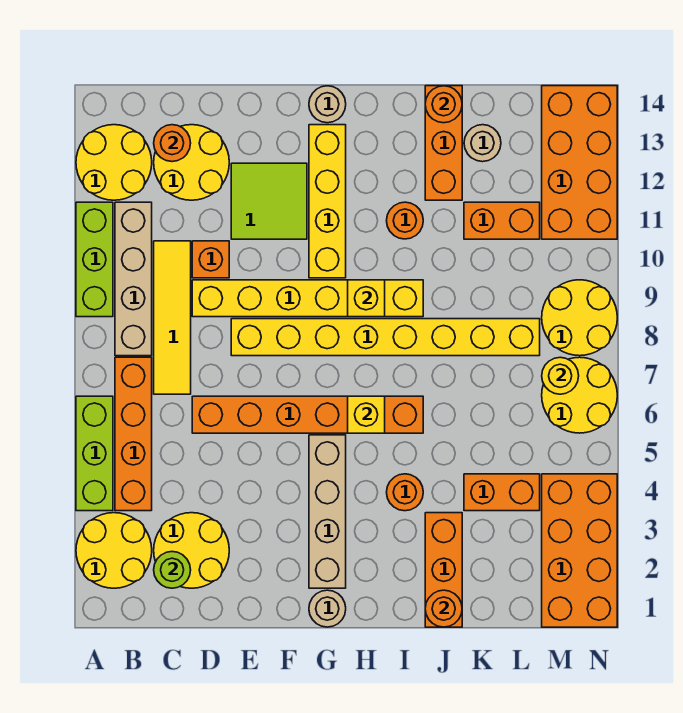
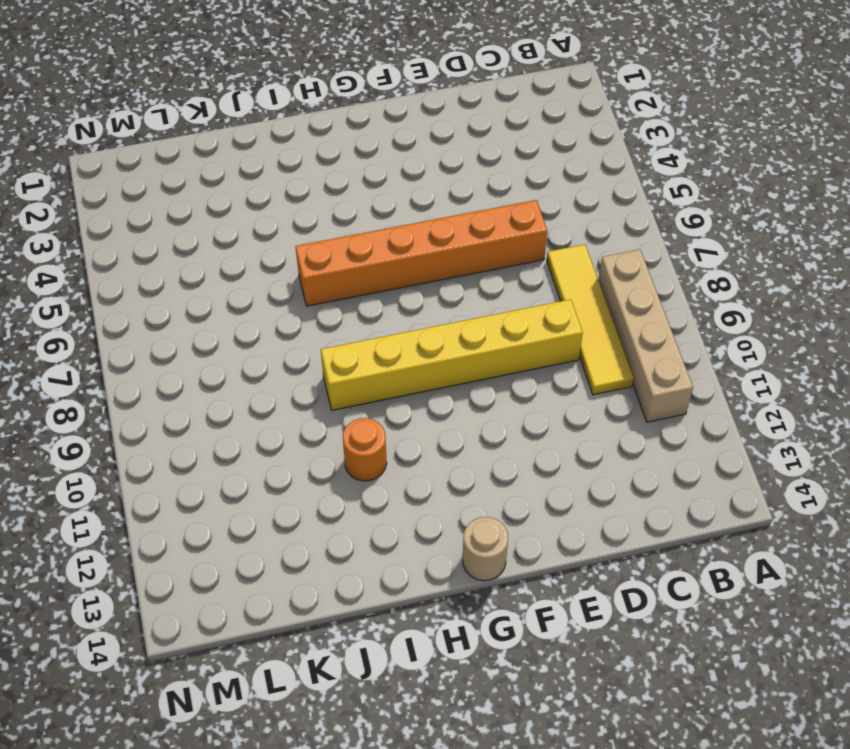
none -> yellow 2x2 round brick [76,513,152,588]
none -> lime 1x3 brick [76,396,113,511]
none -> lime 1x3 brick [76,202,113,317]
none -> yellow 2x2 round brick [76,125,152,200]

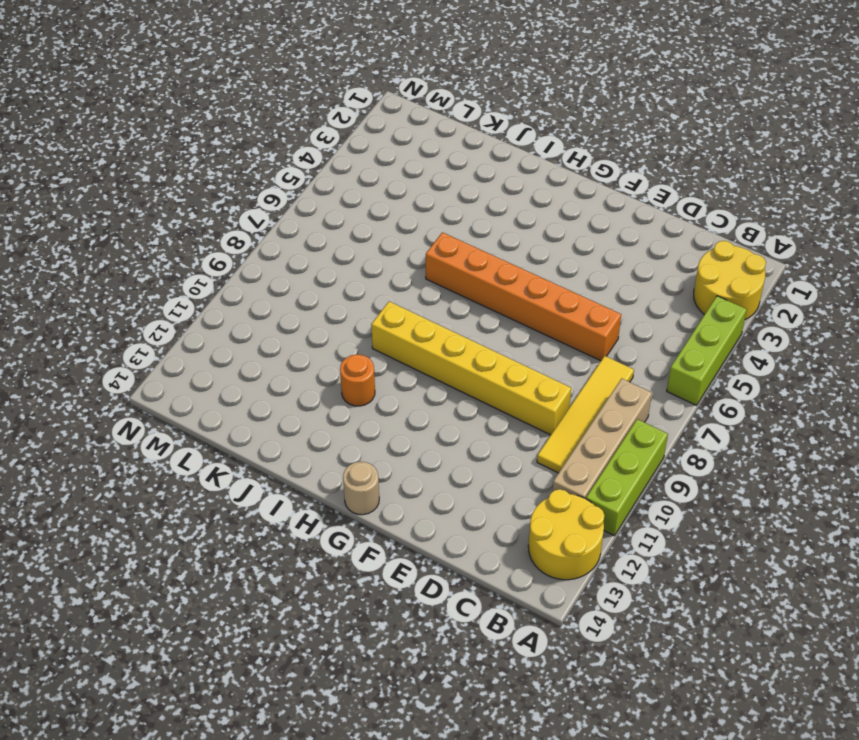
none -> orange 1x4 brick [115,357,152,511]
none -> yellow 2x2 round brick [154,513,229,588]
none -> yellow 2x2 round brick [154,125,229,200]
none -> orange 1x1 brick [192,241,229,278]

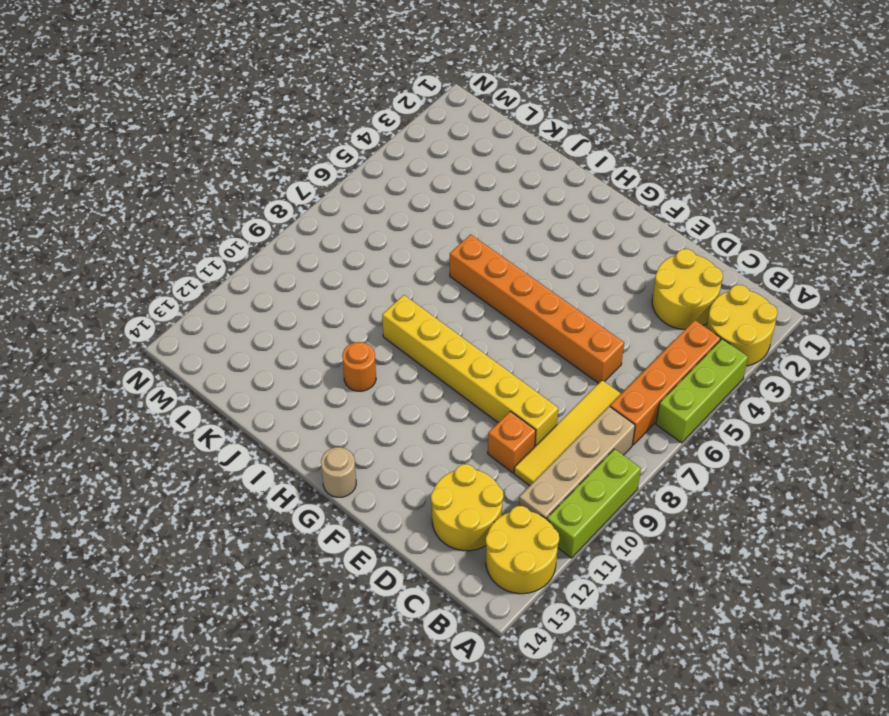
none -> yellow 1x8 brick [231,319,540,356]
none -> lime 2x2 tile [231,163,307,239]
none -> tan 1x1 round brick [309,590,346,627]
none -> tan 1x4 brick [309,435,346,588]

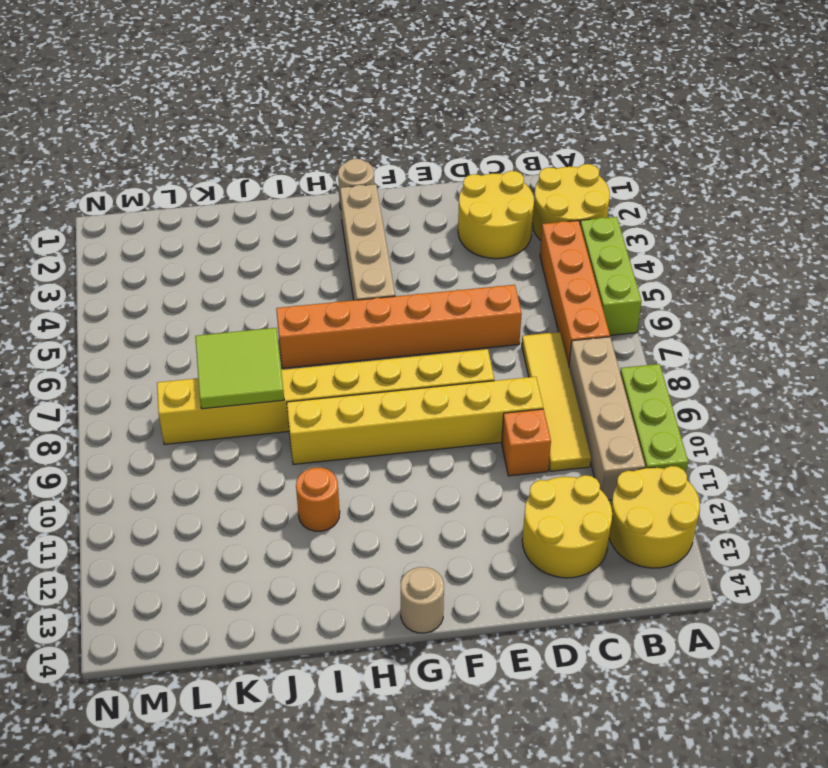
lime 2x2 tile [195,328,284,409] -> lime 2x2 tile moved to [231,163,307,239]
none -> yellow 1x4 brick [309,125,346,278]
none -> orange 1x1 round brick [387,474,423,511]
none -> orange 1x3 brick [425,513,462,627]
none -> orange 1x3 brick [425,86,462,200]

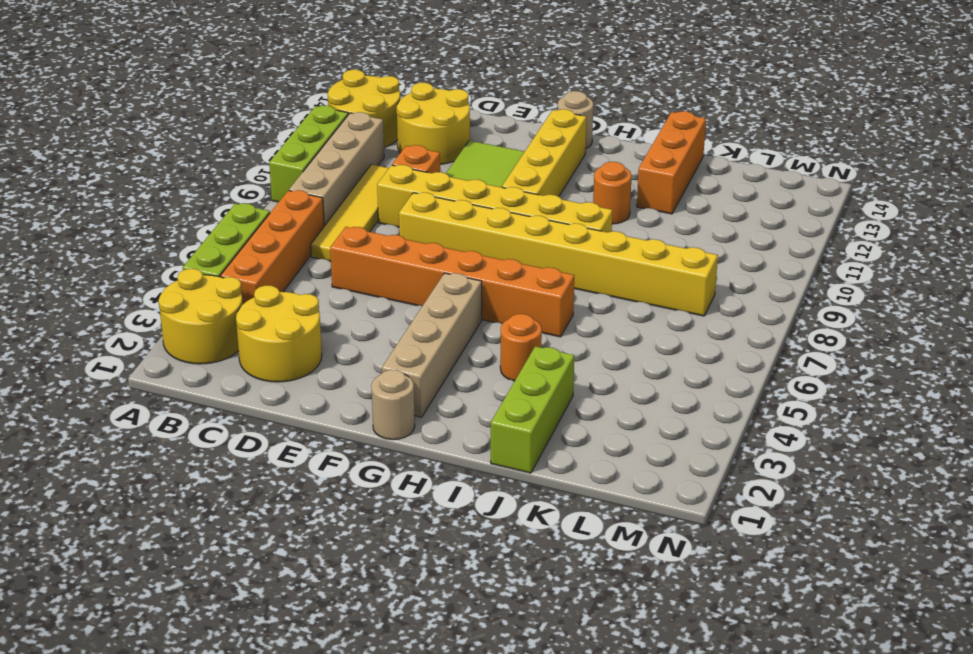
lime 1x3 brick [491,346,574,473] -> orange 1x3 brick [425,513,462,627]
none -> orange 1x2 brick [464,474,540,511]
none -> orange 1x2 brick [464,202,540,239]
none -> tan 1x1 round brick [464,125,501,162]
none -> orange 2x4 brick [542,474,617,627]

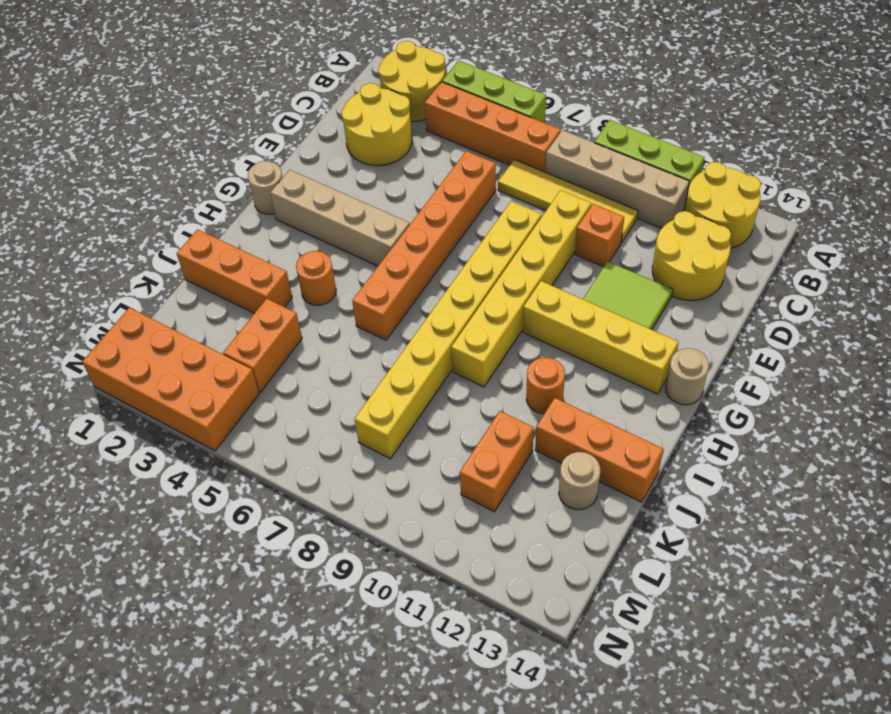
none -> yellow 2x2 round brick [542,357,617,433]
none -> yellow 2x2 round brick [542,280,617,356]
none -> orange 2x4 brick [542,86,617,239]
none -> lime 1x1 round brick [154,552,191,588]

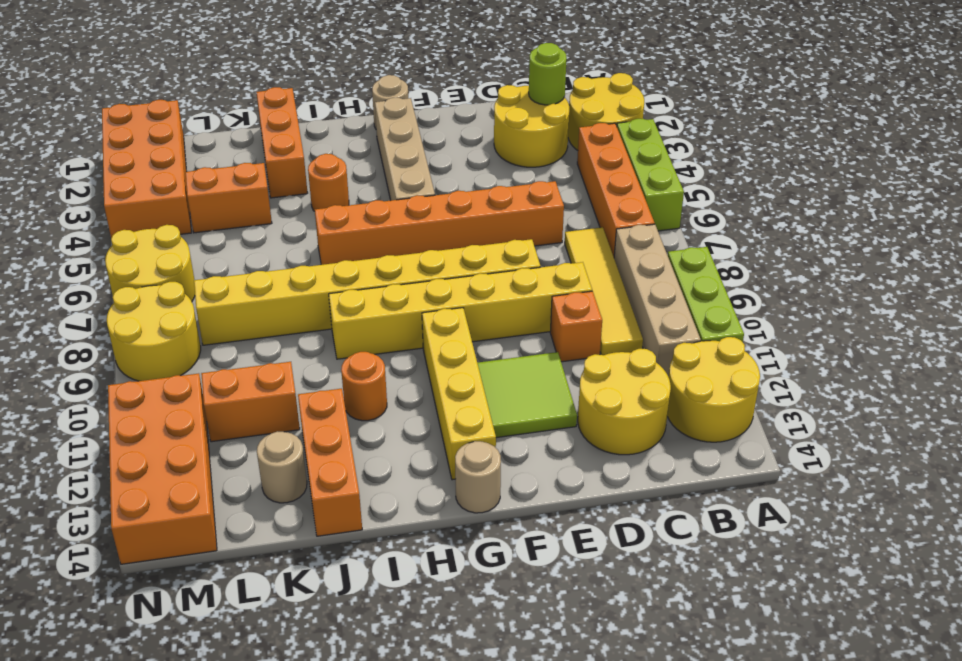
none -> orange 1x1 round brick [154,125,191,162]
none -> yellow 1x1 brick [348,396,385,433]
none -> yellow 1x1 brick [348,280,385,317]
none -> orange 1x1 round brick [425,590,462,627]

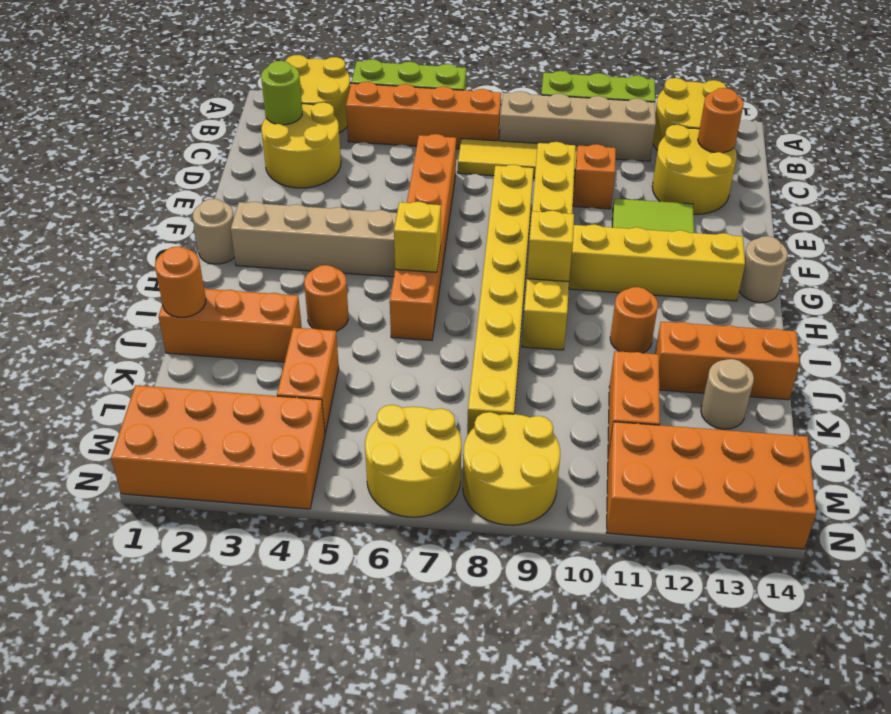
none -> orange 1x1 round brick [425,86,462,123]
none -> yellow 1x1 round brick [542,357,579,394]

